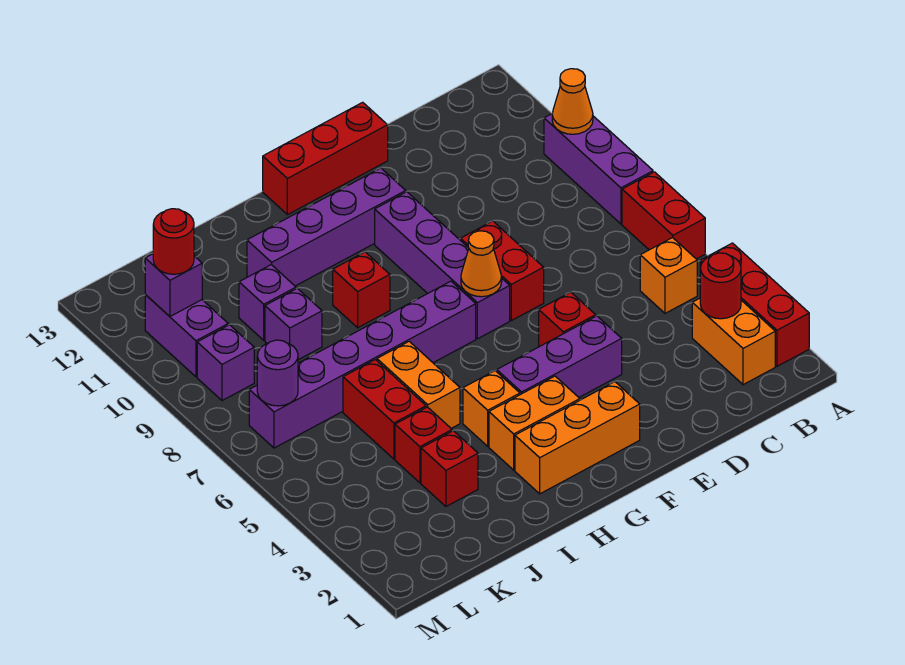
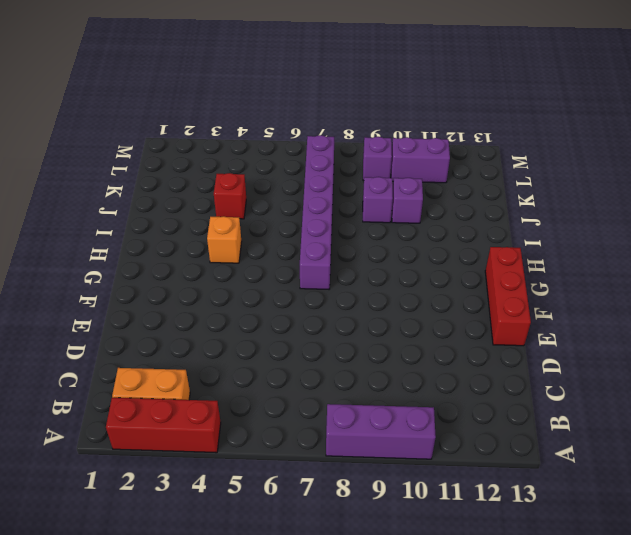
none -> red 1x2 brick [622,172,705,259]
none -> orange 1x1 brick [640,238,697,313]
none -> purple 1x3 brick [497,316,622,397]
none -> red 1x1 brick [539,292,596,347]

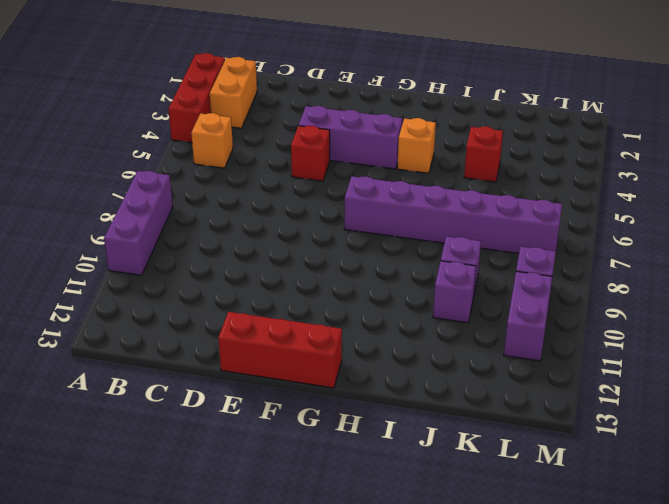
none -> red 1x2 brick [622,172,705,259]
none -> red 1x2 brick [461,221,544,321]
none -> orange 1x3 brick [515,382,640,494]
none -> purple 1x4 brick [375,192,510,339]

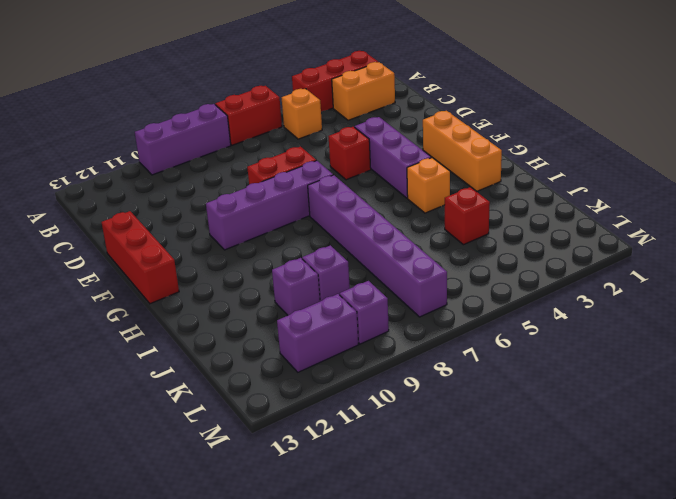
none -> purple 1x4 brick [247,168,406,286]
none -> orange 1x2 brick [489,376,580,470]
none -> red 1x1 brick [333,252,390,328]
none -> orange 1x2 brick [377,341,460,428]

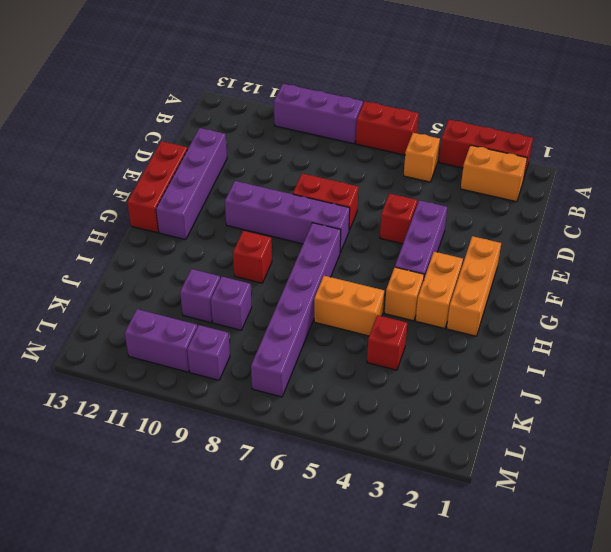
purple 1x4 brick [156,128,227,240] -> purple 1x4 brick moved to [247,168,406,286]
none -> red 1x1 brick [421,431,478,506]
none -> red 1x2 brick [343,360,426,459]
none -> orange 1x1 cone [552,69,593,134]
none -> red 1x1 round brick [700,253,741,319]

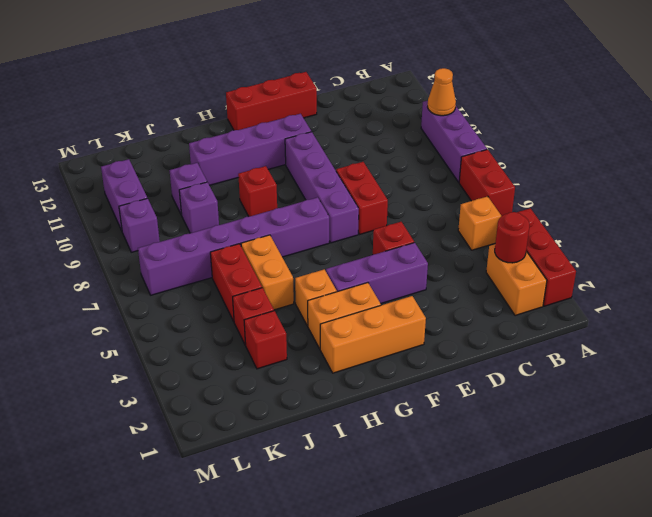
none -> orange 1x1 cone [461,231,502,297]
none -> purple 1x1 round brick [257,340,298,406]
none -> purple 1x1 brick [145,254,202,316]
none -> red 1x1 round brick [153,209,194,274]

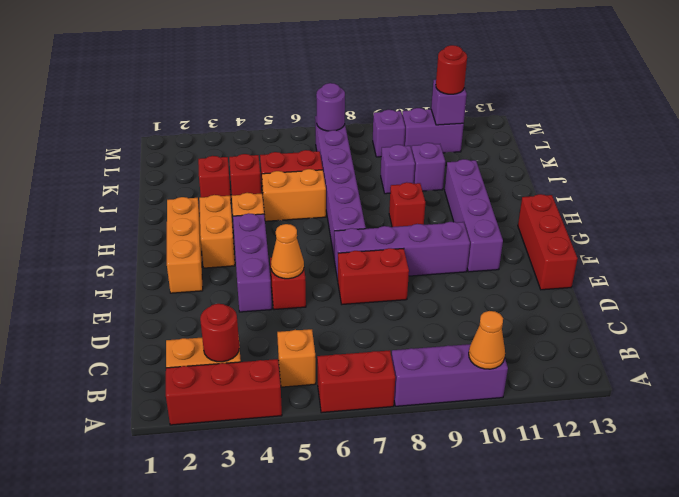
orange 1x1 cone [271,224,304,279] -> orange 1x1 cone moved to [461,231,502,297]

